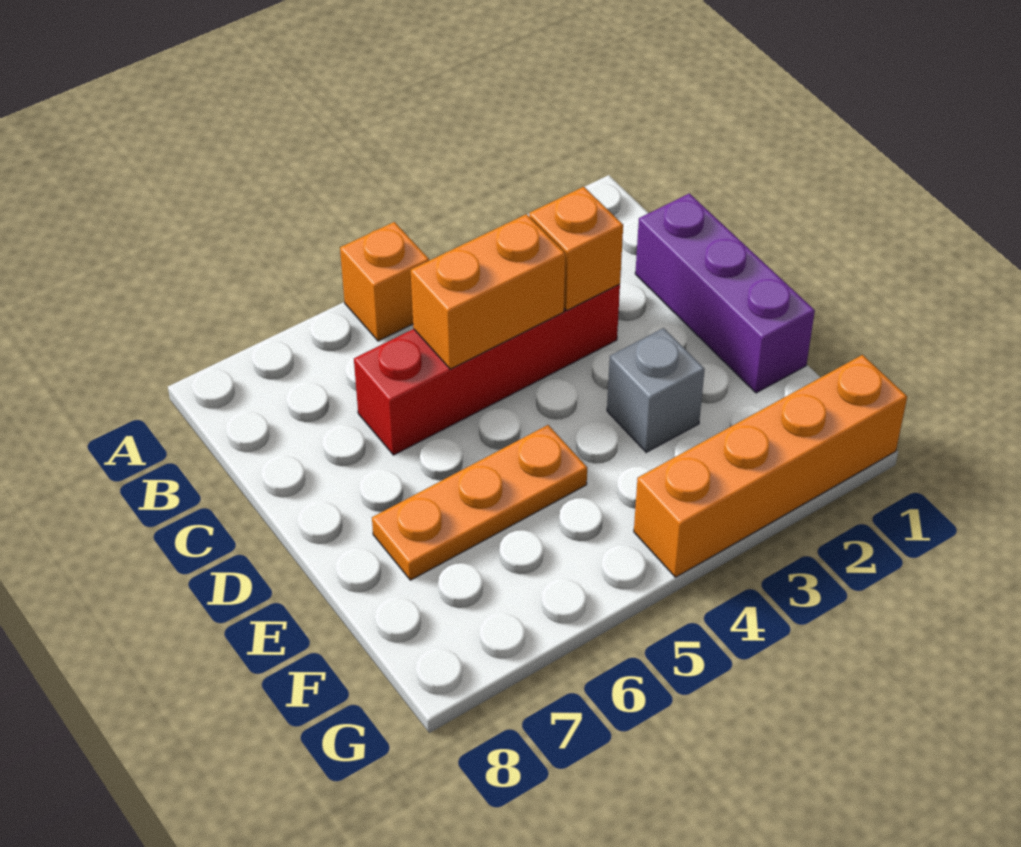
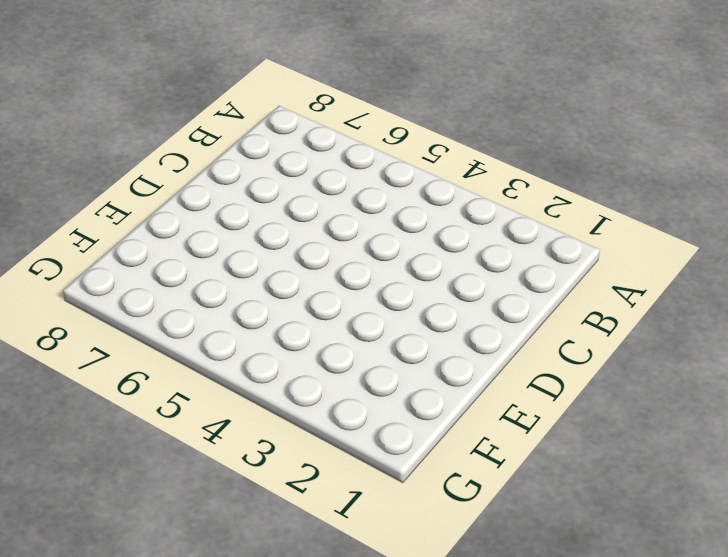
none -> orange 1x1 brick [340,222,429,341]
none -> purple 1x3 brick [635,193,815,393]

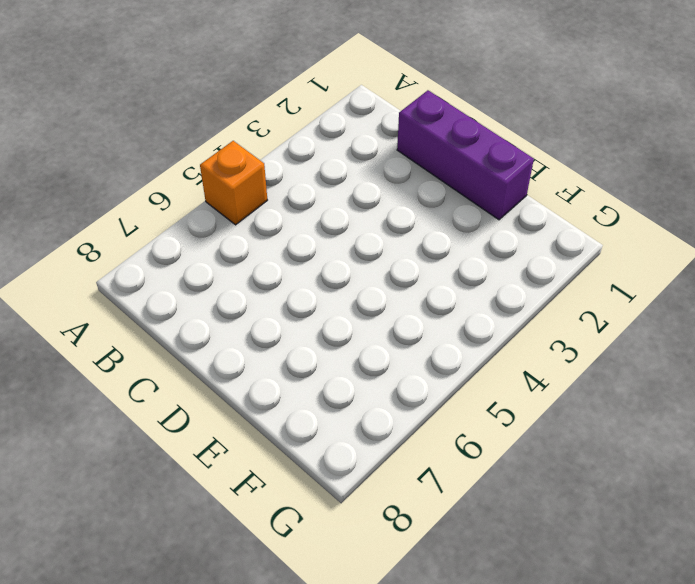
none -> red 1x4 brick [354,284,620,455]
none -> grey 1x1 brick [607,328,705,452]

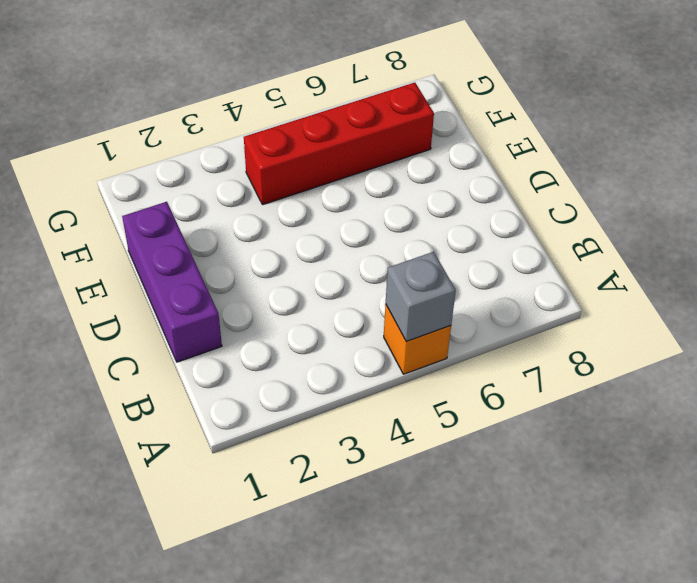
grey 1x1 brick [386,252,456,341] -> grey 1x1 brick moved to [607,328,705,452]
red 1x4 brick [244,83,434,205] -> red 1x4 brick moved to [354,284,620,455]
none -> orange 1x3 plate [372,425,587,580]
none -> orange 1x4 brick [634,355,907,577]

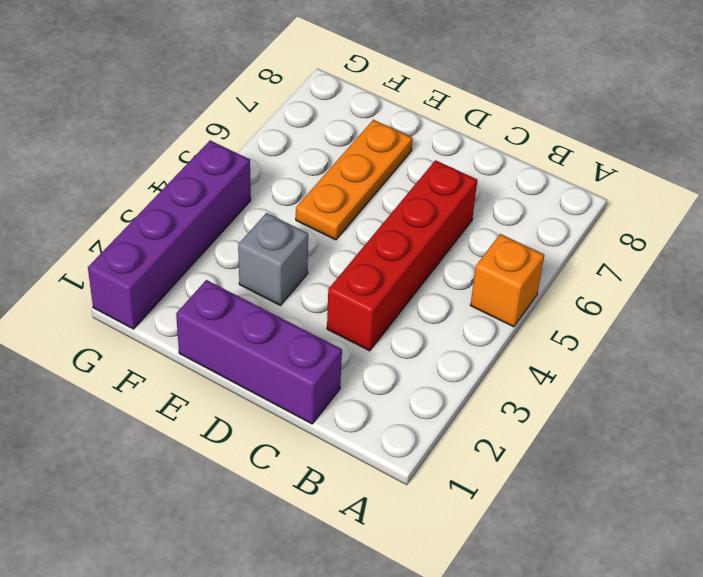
purple 1x4 brick [88,140,251,329] -> orange 1x4 brick [634,355,907,577]
none -> orange 1x1 brick [529,187,623,310]
none -> orange 1x2 brick [411,214,565,369]

